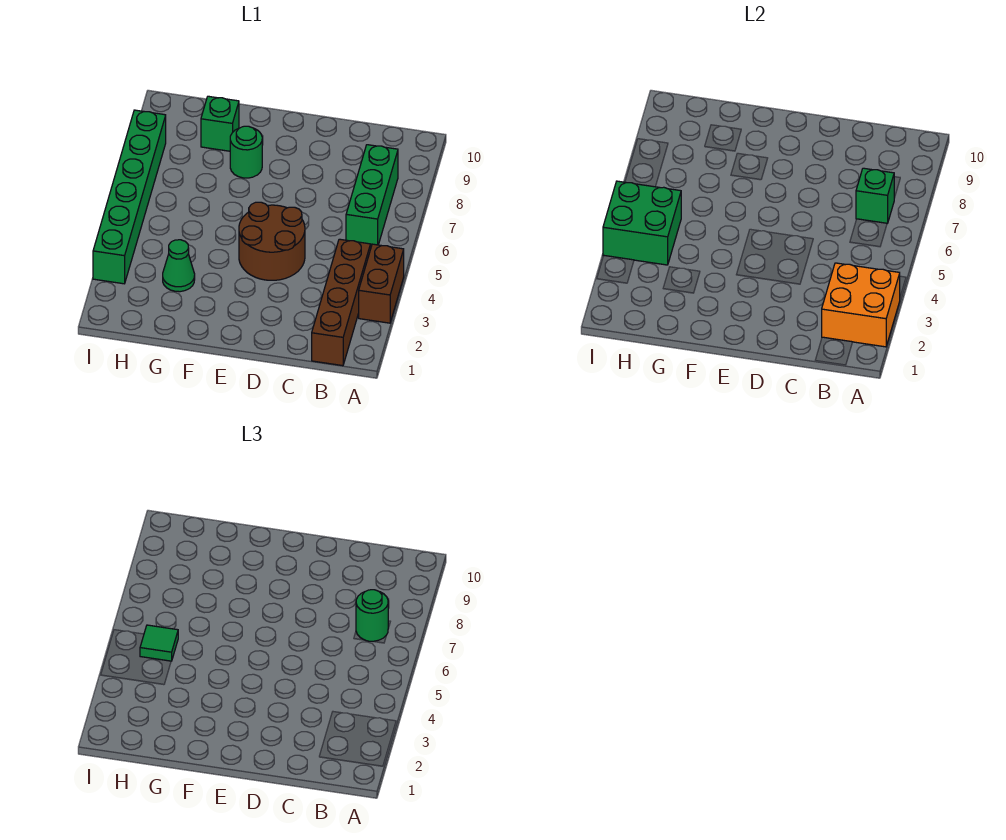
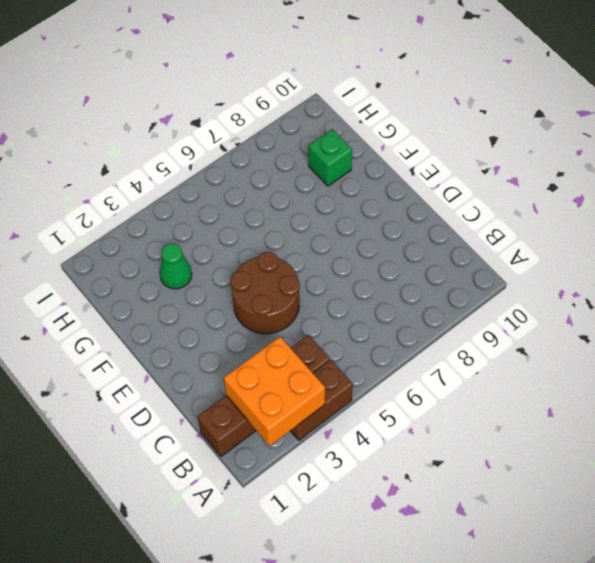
none -> green 1x3 brick [346,145,398,246]
none -> green 1x1 round brick [230,126,262,178]
none -> green 1x6 brick [93,110,166,284]

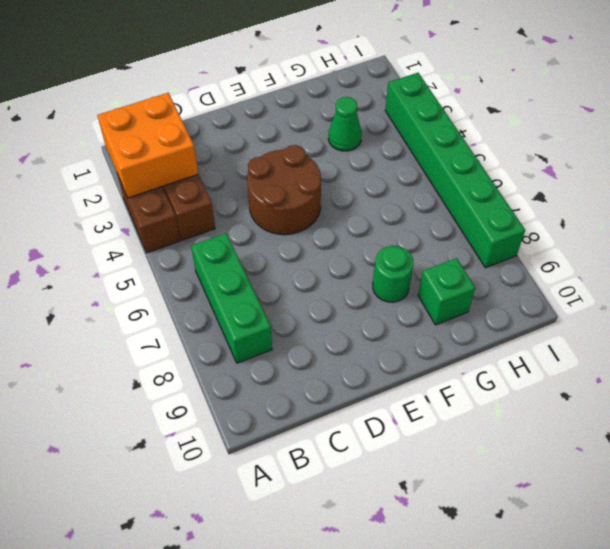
none -> green 1x1 brick [856,168,894,223]
none -> green 2x2 brick [603,181,681,265]
none -> green 1x1 round brick [356,590,388,641]

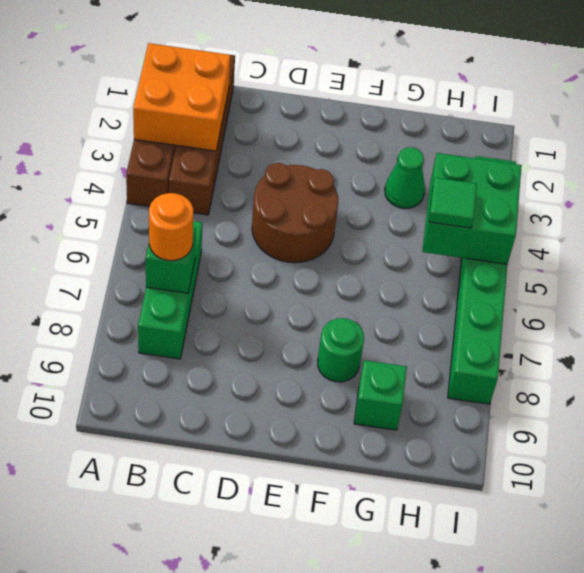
orange 1x1 round brick [149,193,193,261] -> green 1x1 round brick [356,590,388,641]

